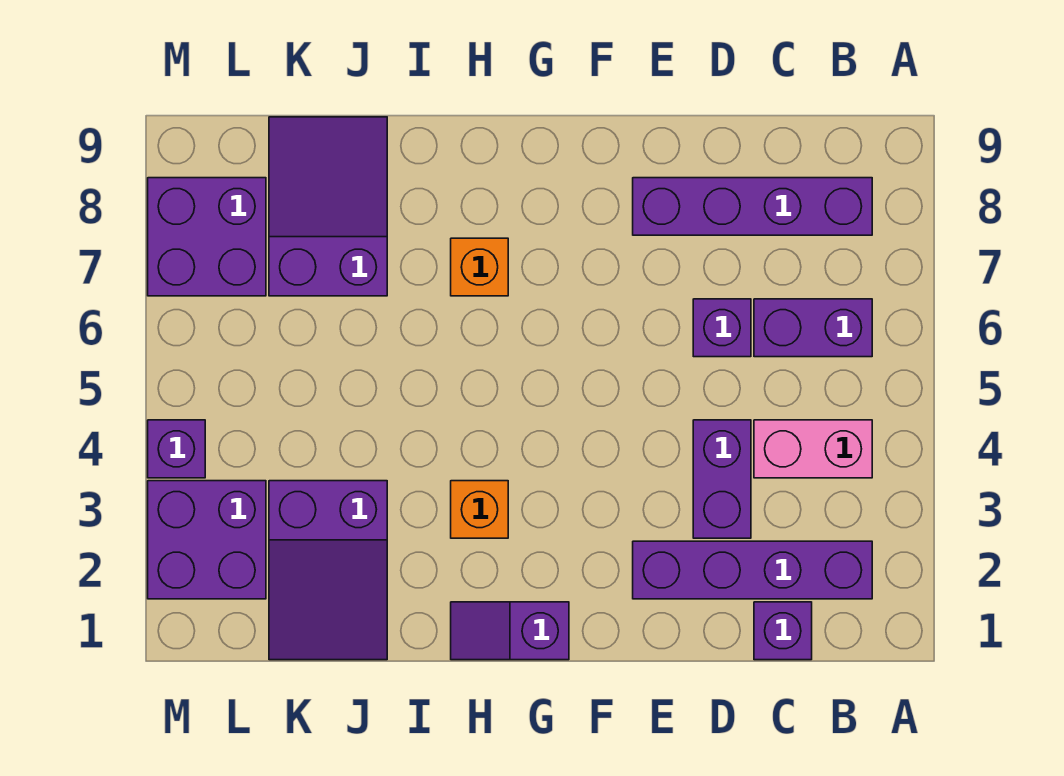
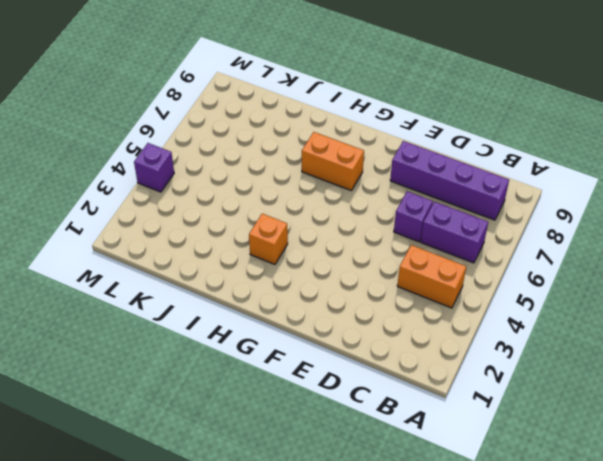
orange 1x2 brick [397,245,466,308] -> pink 1x2 brick [754,420,872,478]
orange 1x2 brick [302,132,364,191] -> orange 1x1 brick [451,238,508,296]
none -> purple 1x4 brick [633,541,872,599]
none -> purple 1x1 brick [754,602,812,660]
none -> purple 1x2 brick [693,420,751,538]

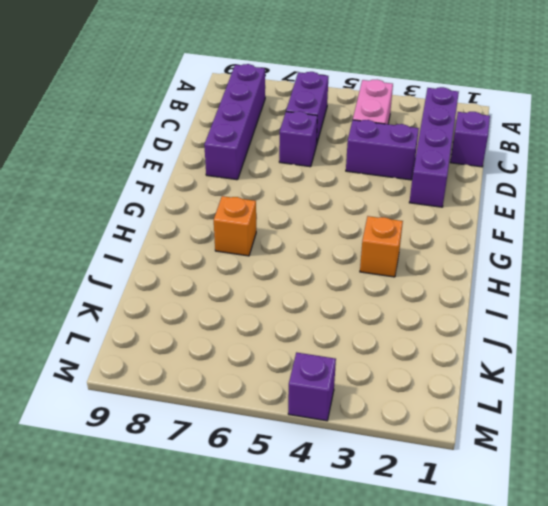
none -> purple 1x2 slope [451,602,569,660]
none -> purple 2x3 slope [269,481,387,660]
none -> purple 2x3 slope [269,117,387,296]

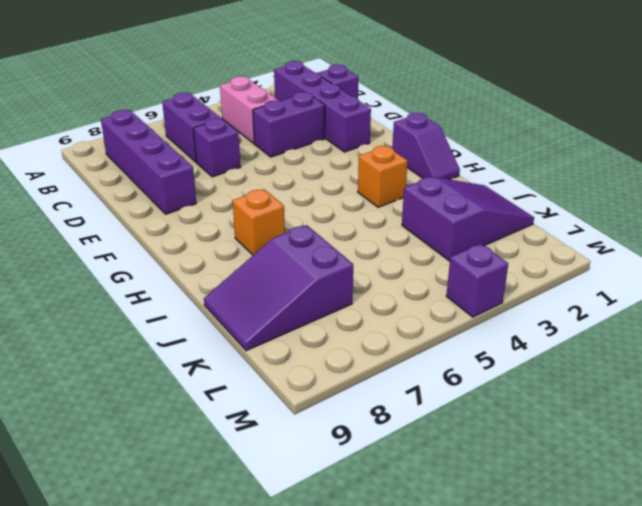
none -> purple 2x2 brick [148,481,266,599]
none -> purple 2x2 brick [148,178,266,296]

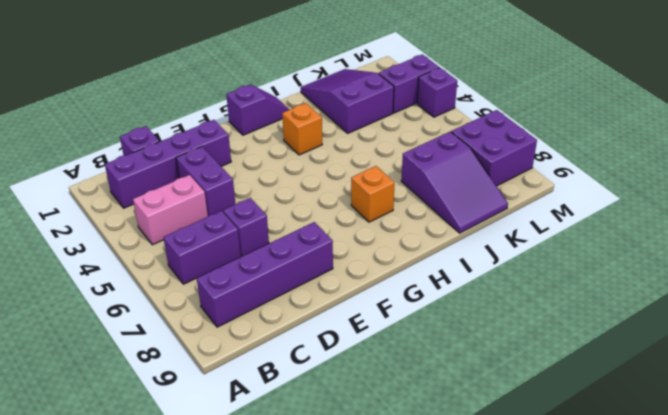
purple 1x2 brick [379,55,439,113] -> purple 2x2 brick [148,481,266,599]

